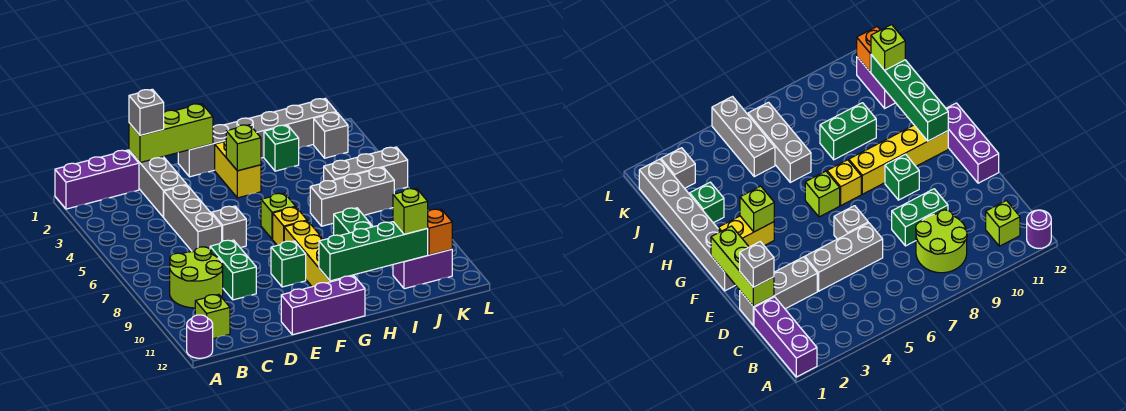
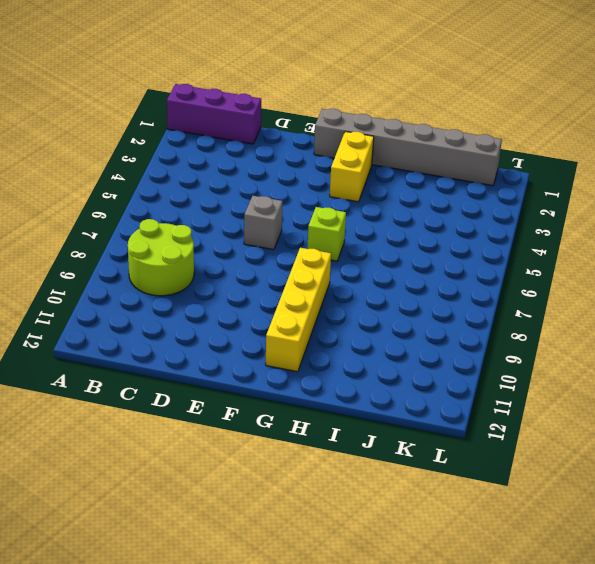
none -> purple 1x1 round brick [187,315,213,358]
none -> lime 1x1 brick [195,294,230,339]
none -> grey 1x3 brick [129,150,187,217]

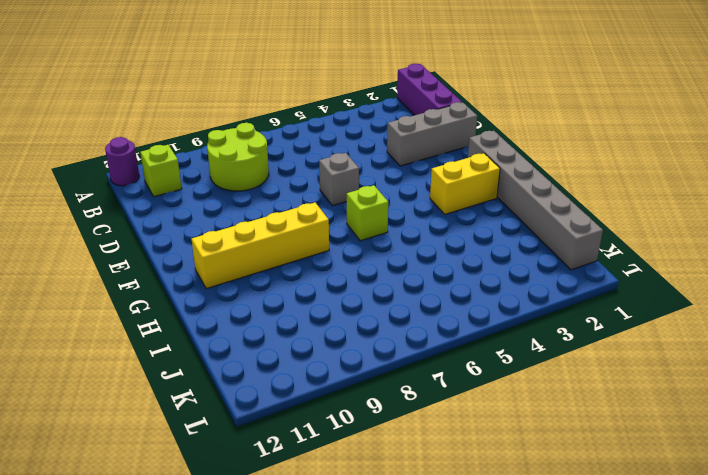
none -> grey 1x3 brick [164,185,222,252]
none -> green 1x2 brick [210,240,256,300]
none -> purple 1x3 brick [281,276,365,335]

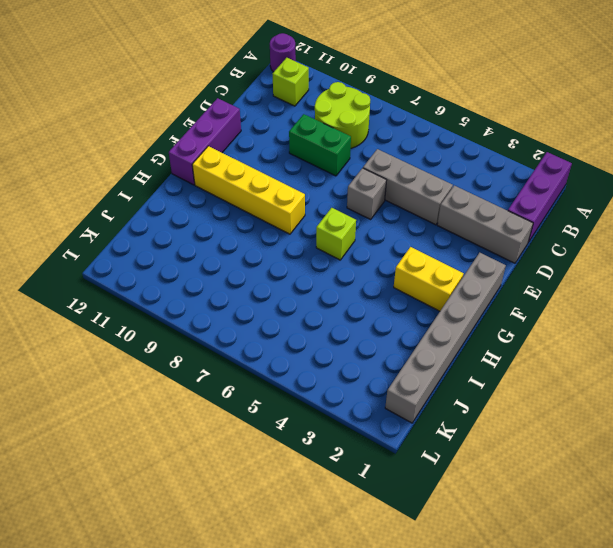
none -> green 1x1 brick [271,241,306,287]
none -> yellow 1x1 brick [273,207,307,245]
none -> green 1x1 brick [264,125,299,171]

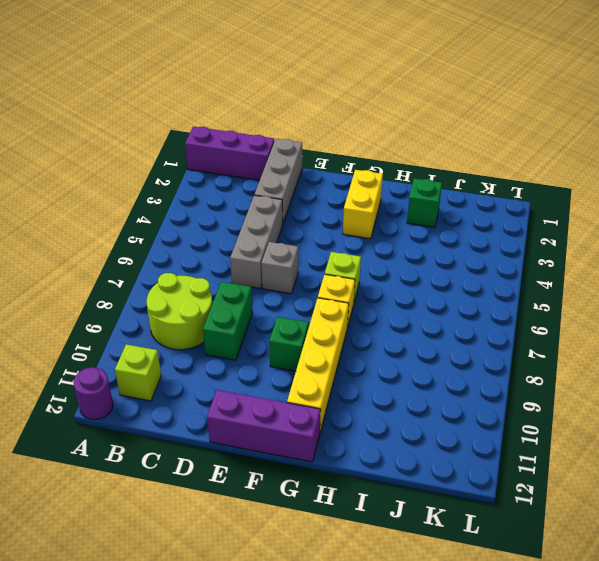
none -> grey 1x6 brick [178,99,336,177]
none -> grey 1x3 brick [310,167,394,226]
none -> green 1x2 brick [334,208,373,236]

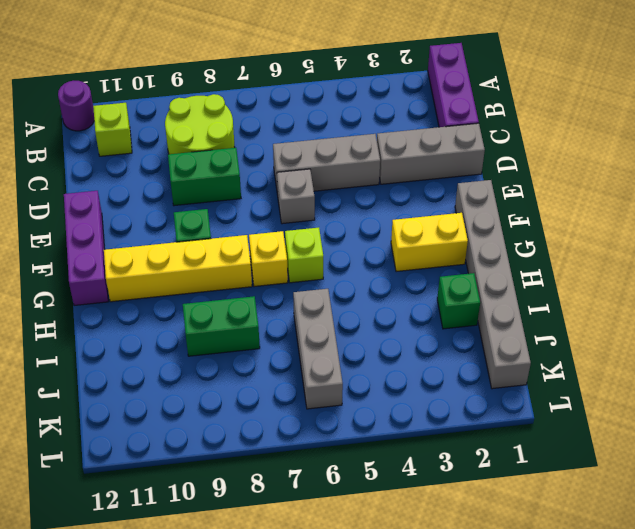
none -> grey 1x3 brick [324,147,408,190]
none -> purple 1x2 brick [393,249,452,289]
none -> grey 1x1 brick [314,112,348,158]

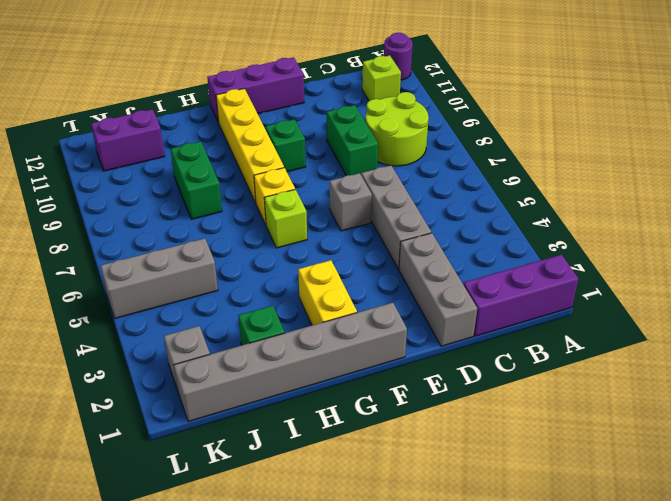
none -> grey 1x3 brick [310,167,394,226]
none -> lime 1x3 brick [129,104,213,163]
none -> lime 1x1 brick [226,125,261,171]

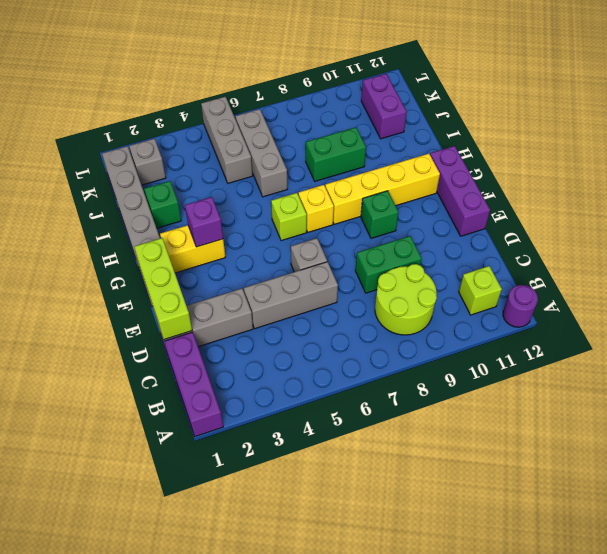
purple 1x1 brick [185,197,223,247] -> lime 1x1 brick [226,125,261,171]
none -> green 1x4 brick [319,222,428,281]
none -> orange 1x1 brick [427,209,452,255]
none -> grey 1x1 brick [129,89,164,135]

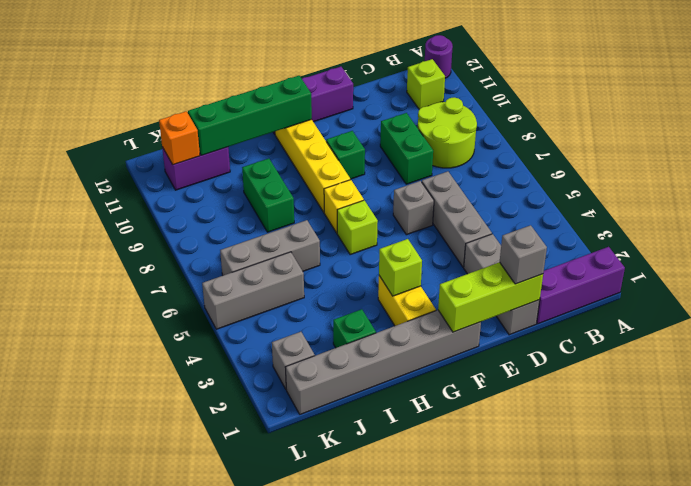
none -> lime 1x1 brick [393,188,428,234]

